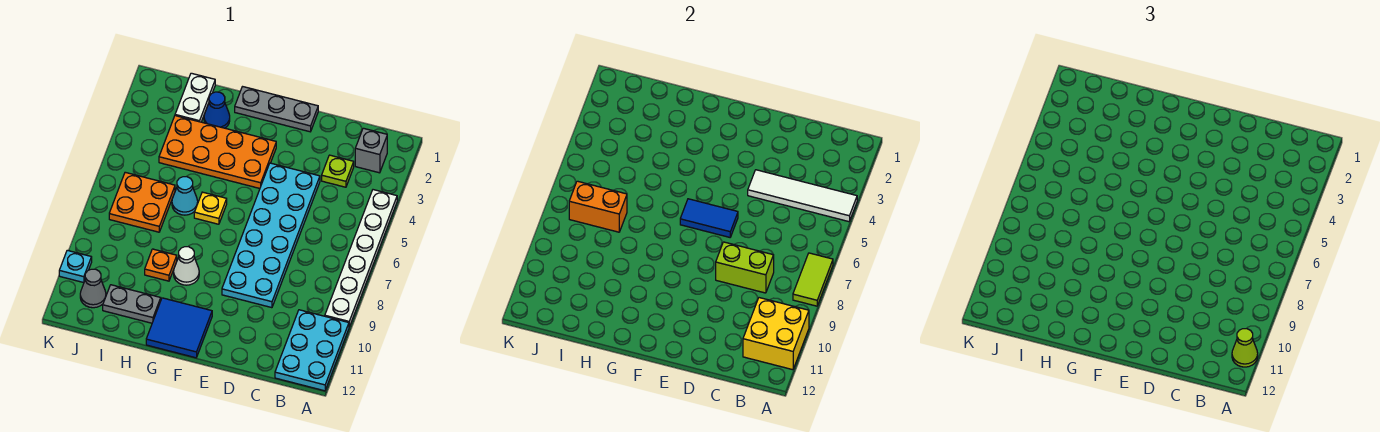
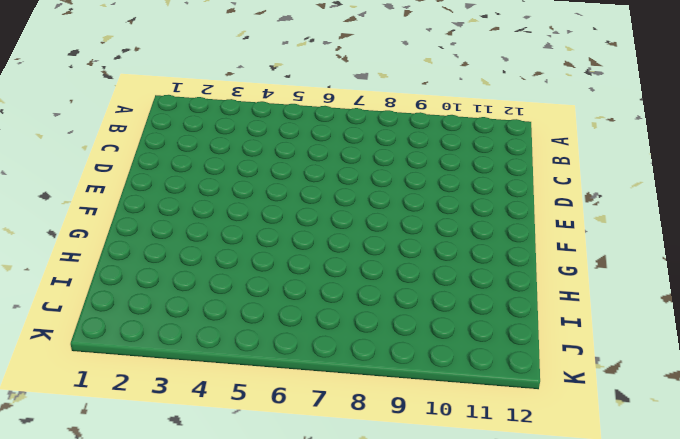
none -> white 1x6 plate [325,190,397,327]
none -> cyan 2x3 plate [275,310,349,391]
none -> grey 1x1 brick [355,128,387,173]

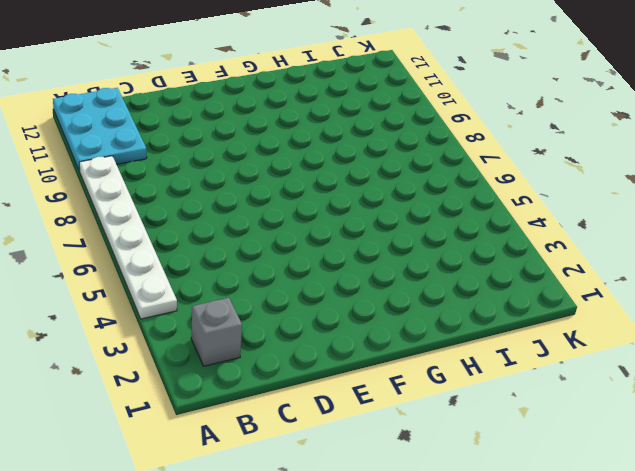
none -> lime 1x1 plate [322,155,354,187]
none -> cyan 2x6 plate [222,163,320,308]
none -> grey 1x3 plate [235,87,318,132]

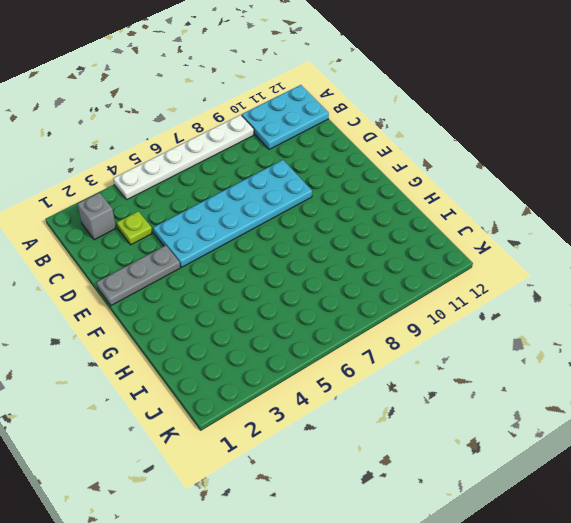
grey 1x3 plate [97,245,180,306] -> grey 1x3 plate turned to [235,87,318,132]
none -> orange 2x4 plate [159,116,276,188]
none -> blue 2x2 tile [146,298,212,358]
none -> yellow 1x1 plate [194,192,227,224]

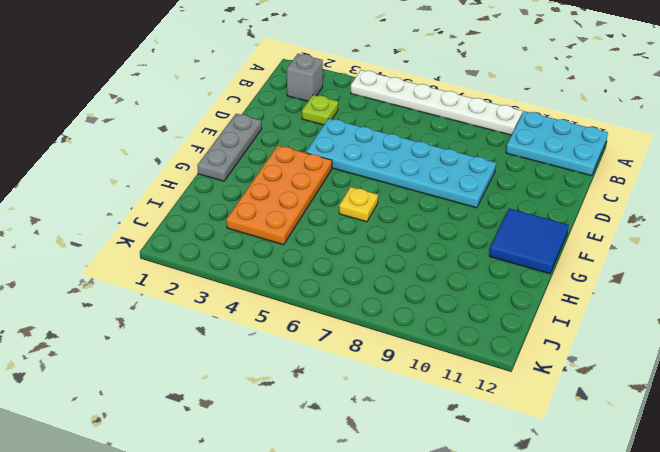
none -> white 1x1 cone [174,247,199,285]
none -> blue 1x1 cone [204,92,230,128]
none -> cyan 1x1 cone [172,177,198,215]

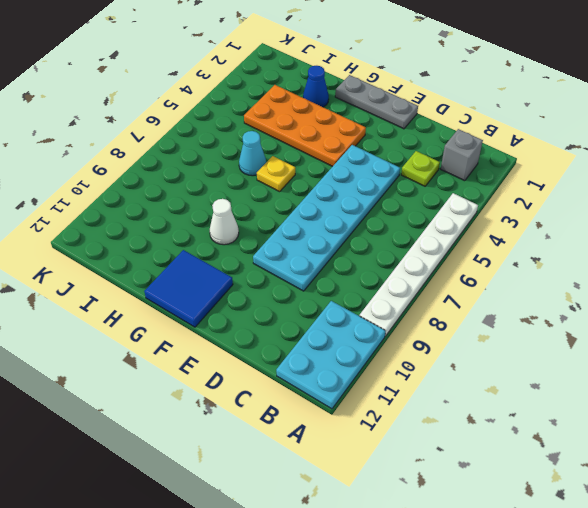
none -> orange 1x1 plate [145,249,177,281]
none -> grey 1x2 plate [103,285,161,323]
none -> white 1x2 plate [175,73,215,122]

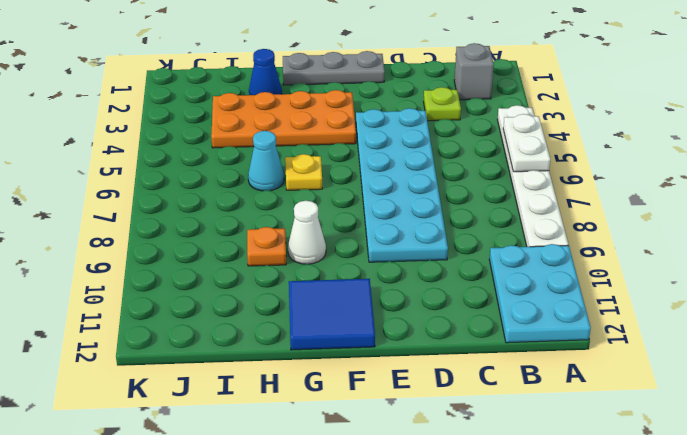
white 1x2 plate [503,114,550,172] -> white 1x2 plate moved to [175,73,215,122]
none -> grey 1x2 plate [103,285,161,323]
none -> orange 2x2 plate [109,172,175,232]
none -> grey 1x1 cone [80,269,106,308]

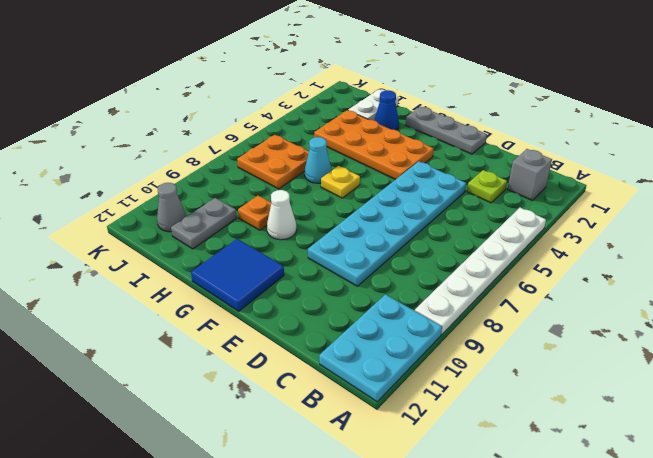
grey 1x2 plate [171,198,237,249] -> grey 1x2 plate turned to [103,285,161,323]
none -> cyan 1x1 plate [59,250,92,283]
none -> white 1x4 tile [748,170,857,222]
none -> lime 1x2 tile [793,253,833,306]

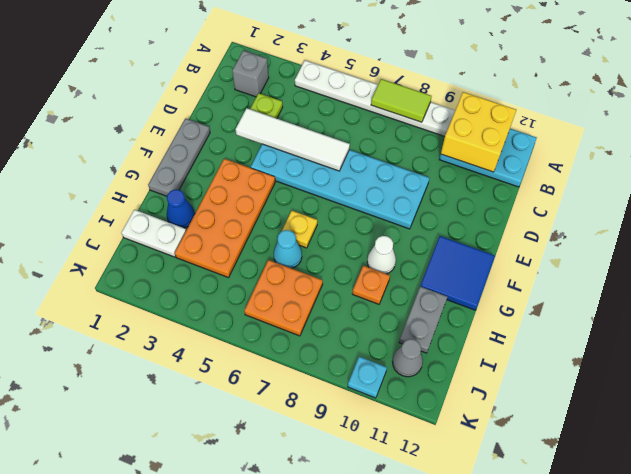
white 1x4 tile [236,108,350,171] -> white 1x4 tile turned to [748,170,857,222]
none -> lime 1x2 brick [716,242,774,293]
none -> blue 1x2 tile [680,199,738,237]
none -> orange 1x2 brick [569,181,627,232]

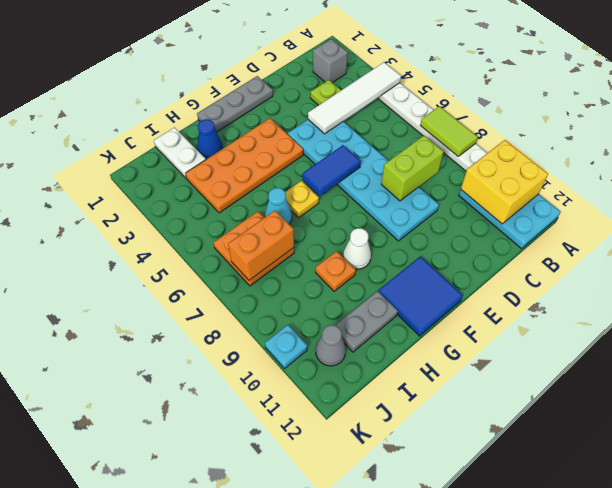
none -> lime 1x1 cone [1232,329,1258,367]

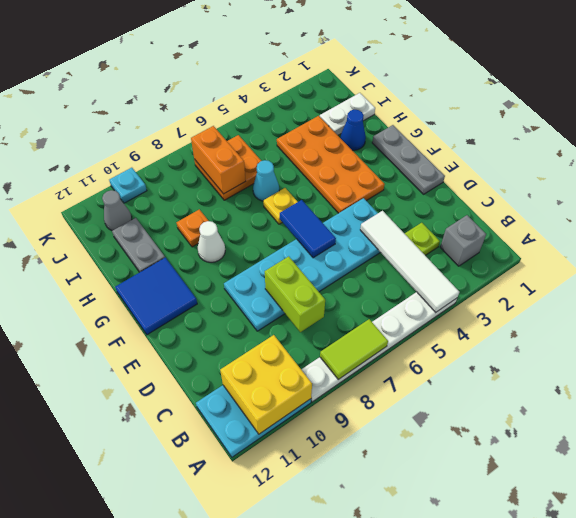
none -> lime 1x1 cone [1232,329,1258,367]

